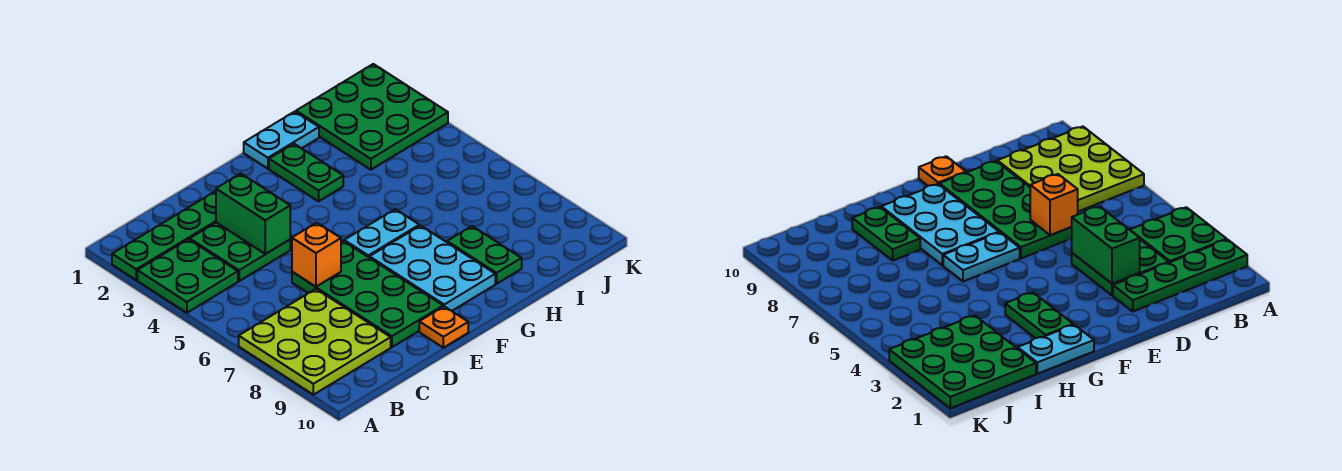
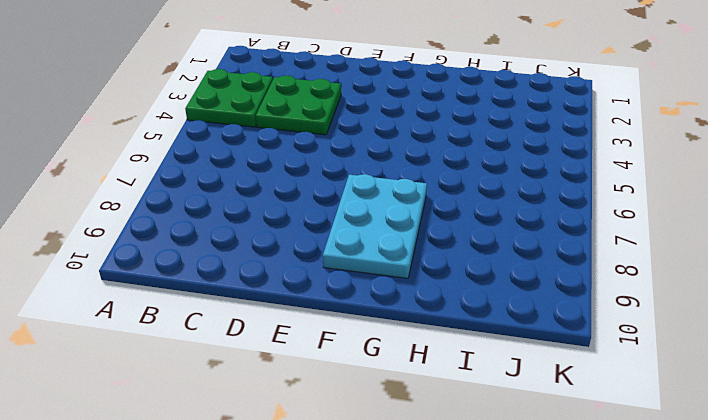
none -> green 1x4 plate [112,191,216,280]
none -> lime 3x3 plate [239,289,391,395]
none -> green 2x4 plate [292,241,443,347]

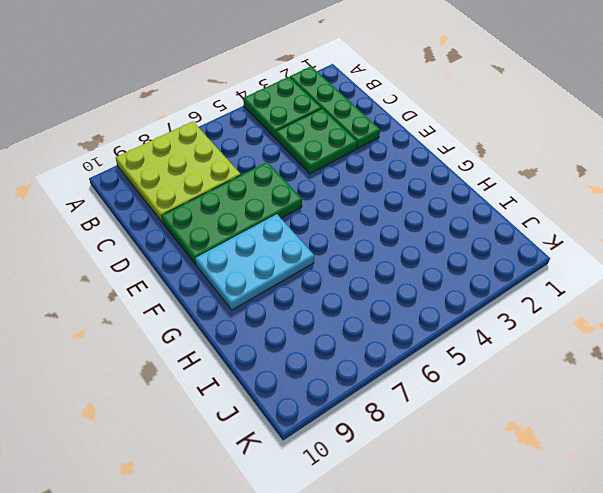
none -> orange 1x1 plate [419,306,468,348]
none -> cyan 1x2 plate [344,209,419,258]
none -> cyan 1x2 plate [244,112,319,169]

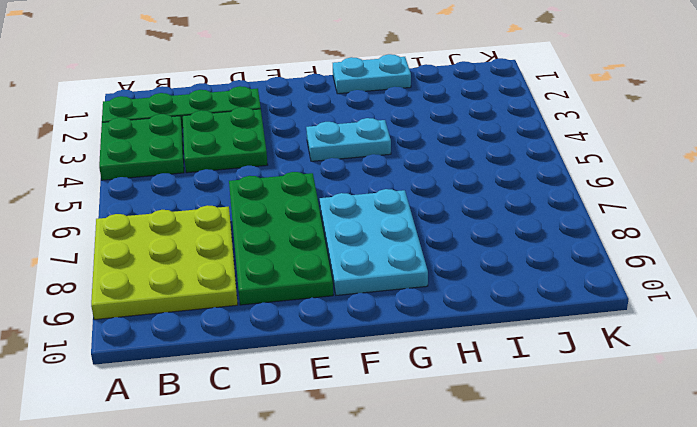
cyan 1x2 plate [306,118,391,161] -> cyan 1x2 plate moved to [344,209,419,258]
none -> orange 1x1 plate [419,306,468,348]
none -> green 1x2 plate [269,144,343,201]
none -> green 1x2 plate [447,226,522,284]

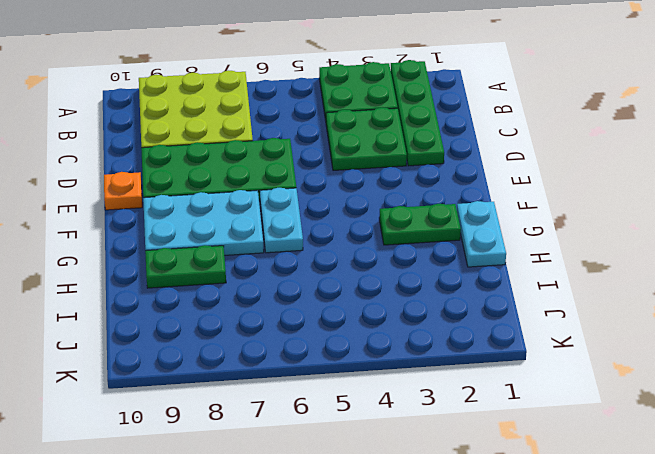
none -> green 3x3 plate [296,64,448,170]
none -> green 1x2 brick [216,174,290,254]
none -> orange 1x1 brick [292,223,341,287]

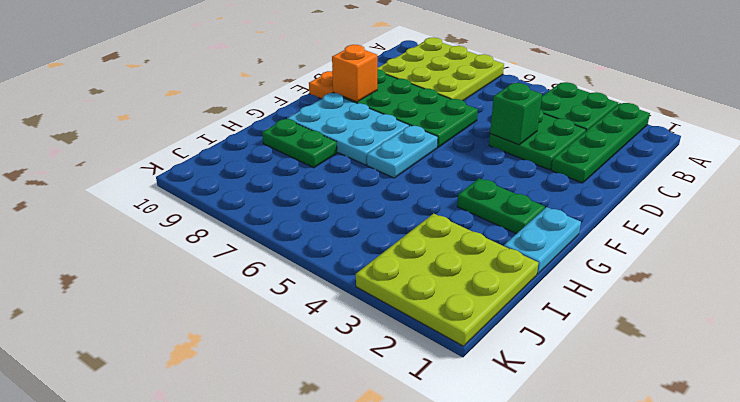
green 1x1 brick [490,83,542,145] -> green 1x2 brick [216,174,290,254]
orange 1x1 brick [332,45,377,102] -> orange 1x1 brick moved to [292,223,341,287]
lime 3x3 plate [356,214,538,346] -> green 3x3 plate [296,64,448,170]

